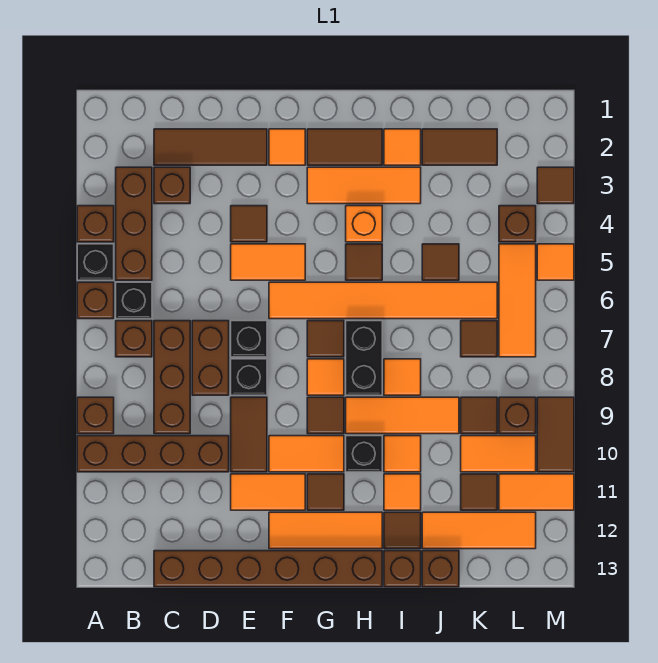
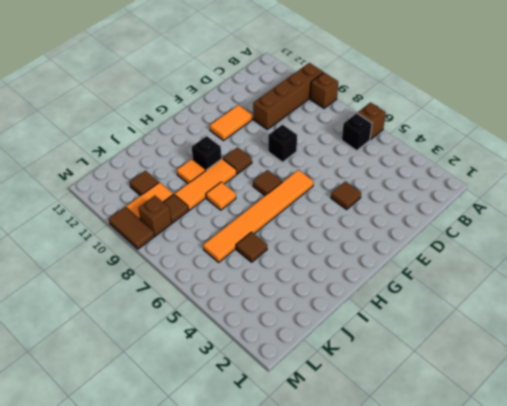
none -> brown 1x1 brick [77,206,114,242]
none -> black 1x1 brick [77,244,114,280]
none -> brown 1x3 brick [116,167,152,280]
none -> brown 1x1 brick [116,321,152,357]

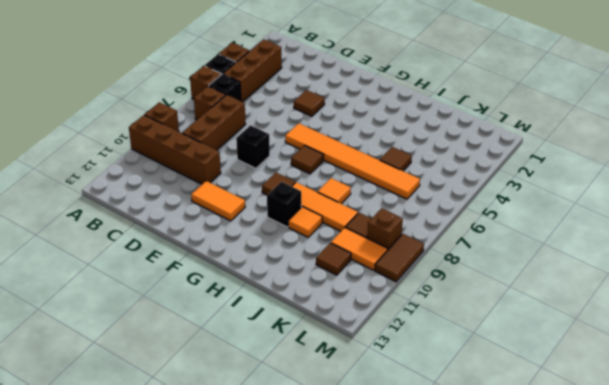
none -> brown 1x3 tile [154,129,267,165]
none -> brown 1x1 brick [154,167,190,204]
none -> brown 1x6 brick [154,551,382,587]
none -> brown 1x2 brick [192,321,229,395]

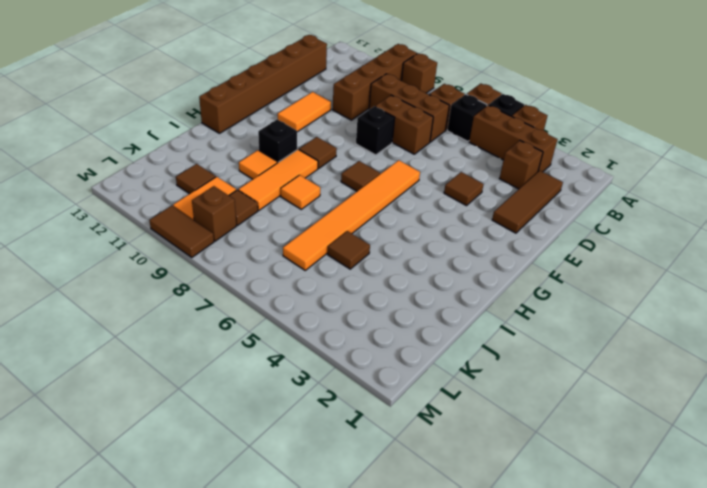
none -> orange 1x2 tile [231,244,305,280]
none -> black 1x1 brick [231,321,267,357]
none -> brown 1x2 tile [231,397,267,472]
none -> orange 1x1 tile [269,129,305,165]

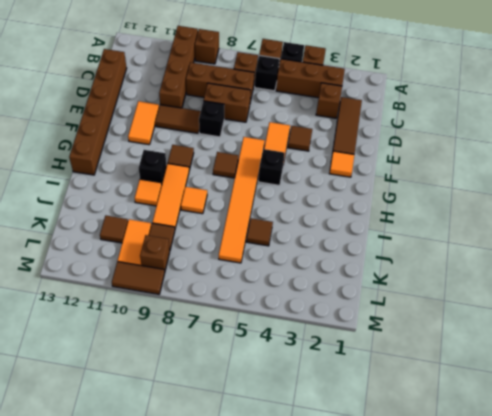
black 1x1 brick [258,149,285,185] -> black 1x1 brick moved to [231,321,267,357]
none -> orange 1x2 tile [269,436,344,472]
none -> orange 1x3 tile [269,512,382,549]
none -> brown 1x2 tile [307,129,382,165]
none -> orange 1x3 tile [307,167,421,204]

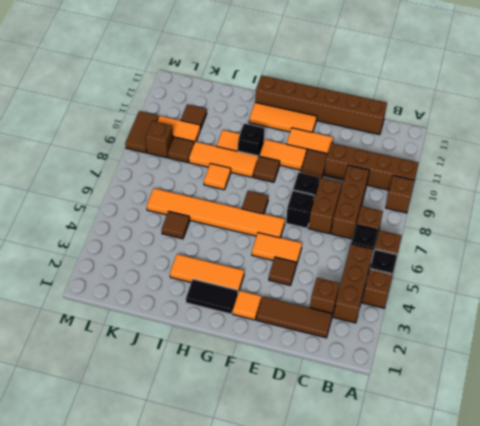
black 1x2 tile [186,279,238,314] -> brown 1x2 tile [307,129,382,165]
none -> orange 1x1 tile [307,359,344,395]
none -> brown 1x1 tile [307,474,344,510]
none -> orange 1x1 brick [346,206,382,242]
none -> brown 1x1 tile [346,244,382,280]

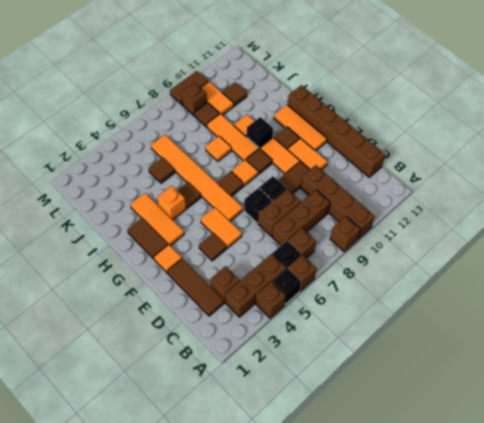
none -> black 1x2 brick [346,321,382,395]
none -> orange 1x1 tile [384,129,421,165]
none -> orange 1x1 tile [384,474,421,510]
none -> brown 1x1 tile [384,512,421,549]

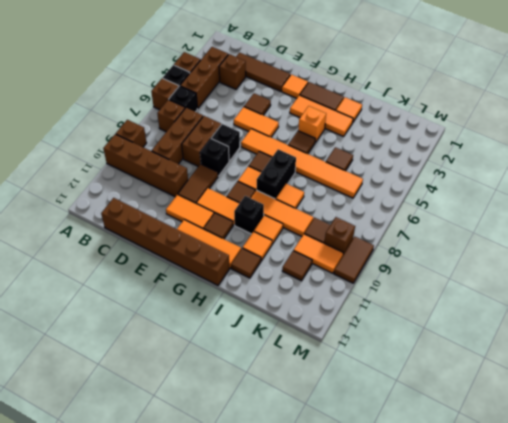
none -> brown 1x1 brick [384,551,421,587]
none -> brown 1x2 tile [422,129,497,165]
none -> orange 1x3 tile [422,512,536,549]
none -> brown 1x1 brick [422,551,459,587]

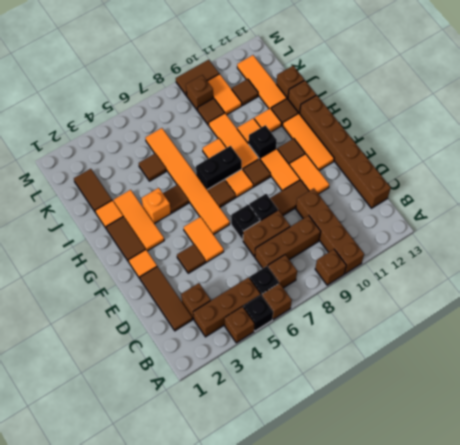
none -> brown 1x1 tile [461,321,497,357]
none -> brown 1x1 brick [499,206,536,242]
none -> orange 1x3 tile [499,244,536,357]
none -> orange 1x2 tile [499,474,574,510]

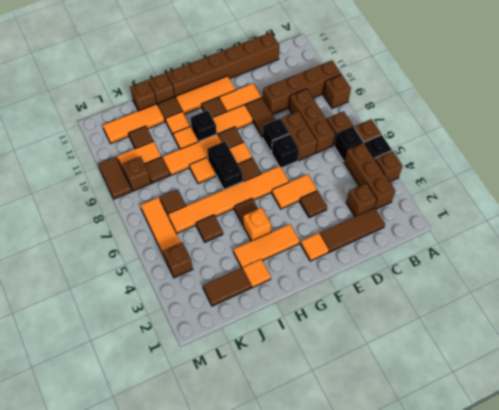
none -> brown 1x2 tile [307,129,382,165]
none -> orange 1x2 tile [499,474,574,510]
none -> brown 1x1 tile [537,167,574,204]
none -> orange 1x1 tile [537,244,574,280]

